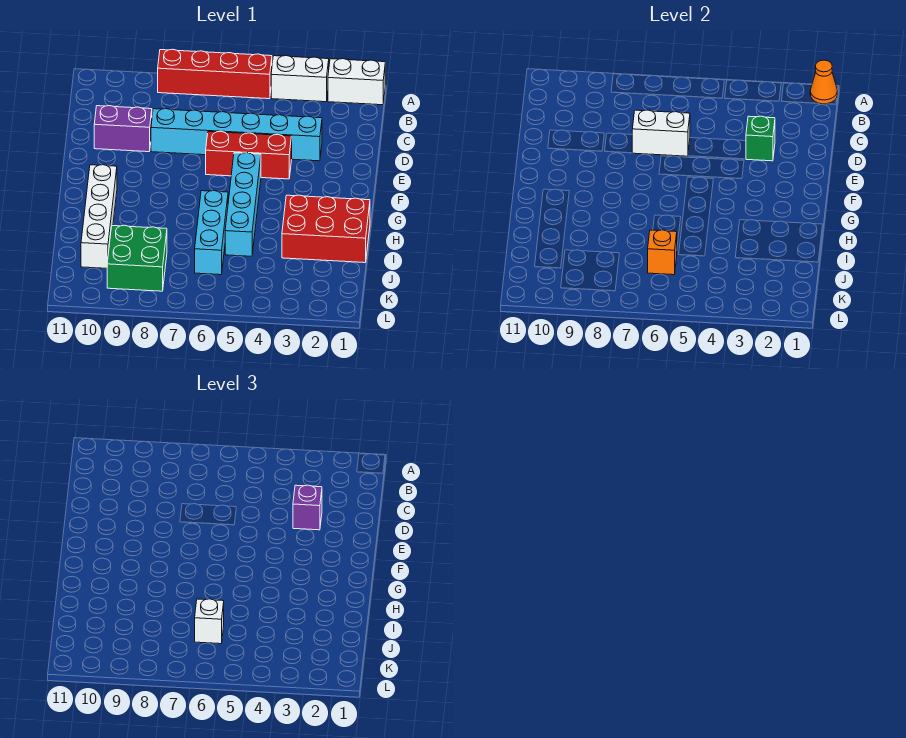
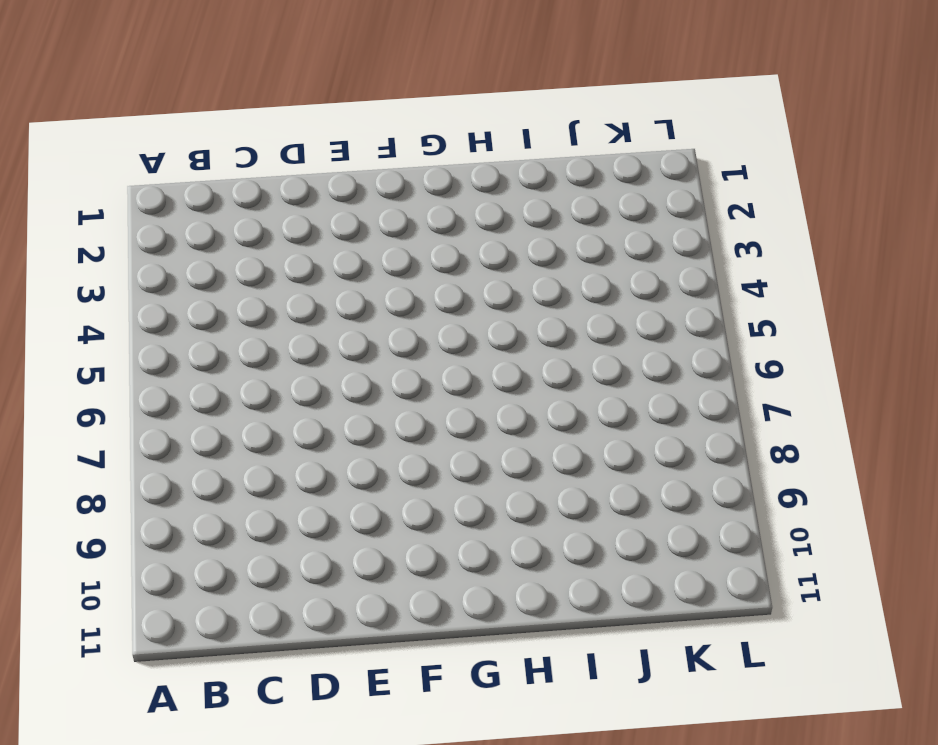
none -> white 1x2 brick [328,59,385,105]
none -> white 1x2 brick [271,56,329,102]
none -> red 1x4 brick [158,49,272,99]

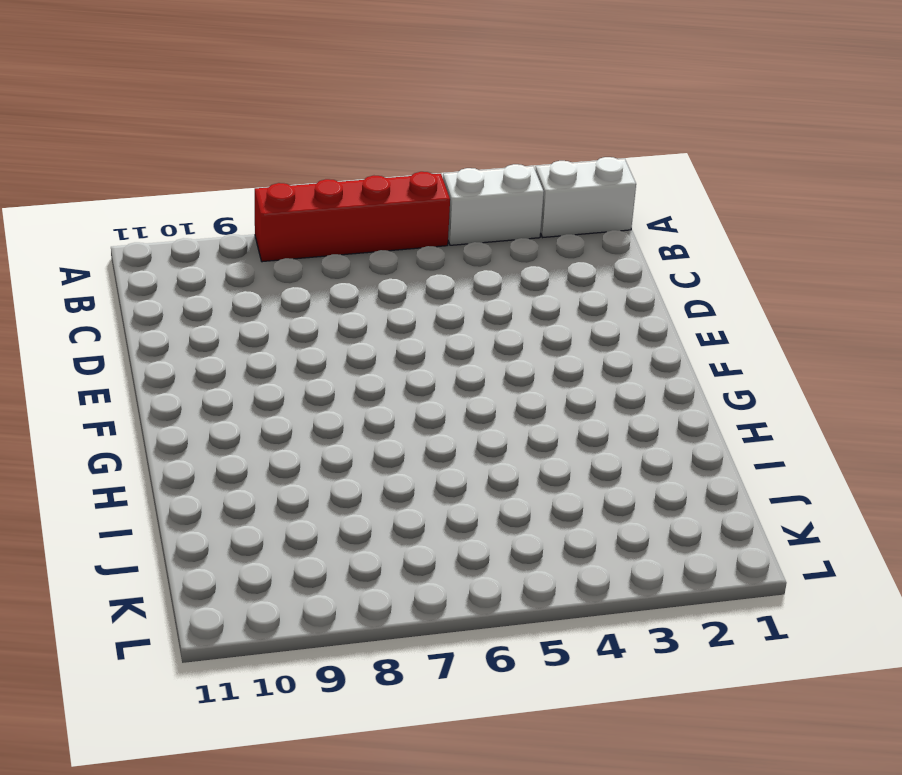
none -> cyan 1x6 brick [151,109,322,161]
none -> purple 1x2 brick [94,106,152,152]
none -> red 1x3 brick [206,131,292,179]

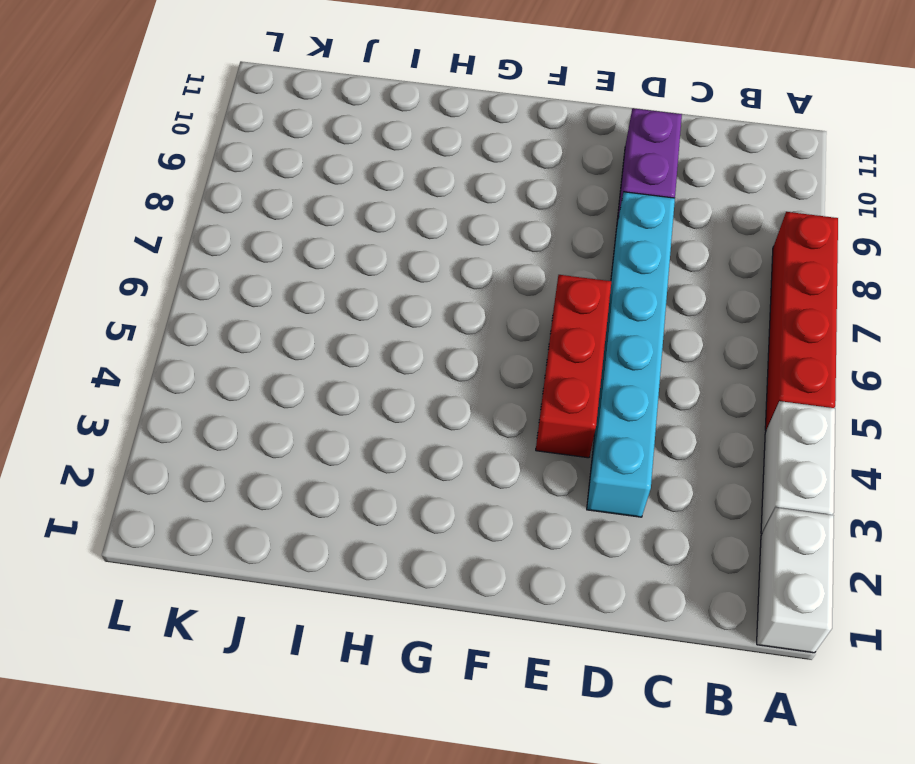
none -> cyan 1x4 brick [225,153,261,256]
none -> white 1x4 brick [81,165,117,268]
none -> red 2x3 brick [282,195,370,263]

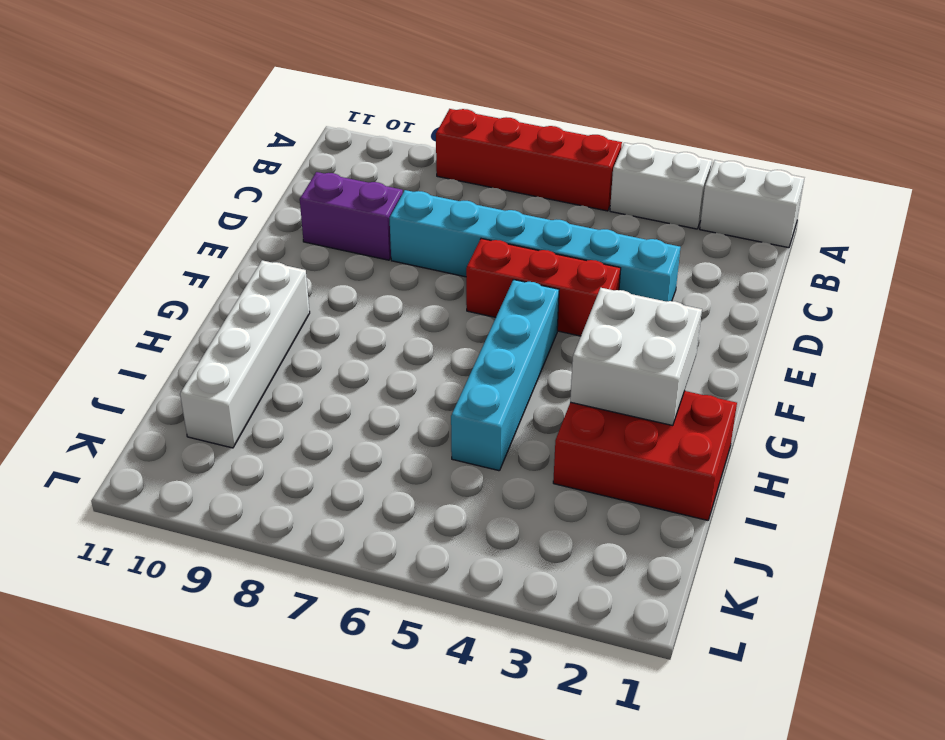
white 2x2 brick [570,288,702,426] -> none
none -> cyan 1x3 brick [195,191,228,275]
none -> green 2x2 brick [107,225,167,291]
none -> orange 1x1 cone [810,60,837,104]

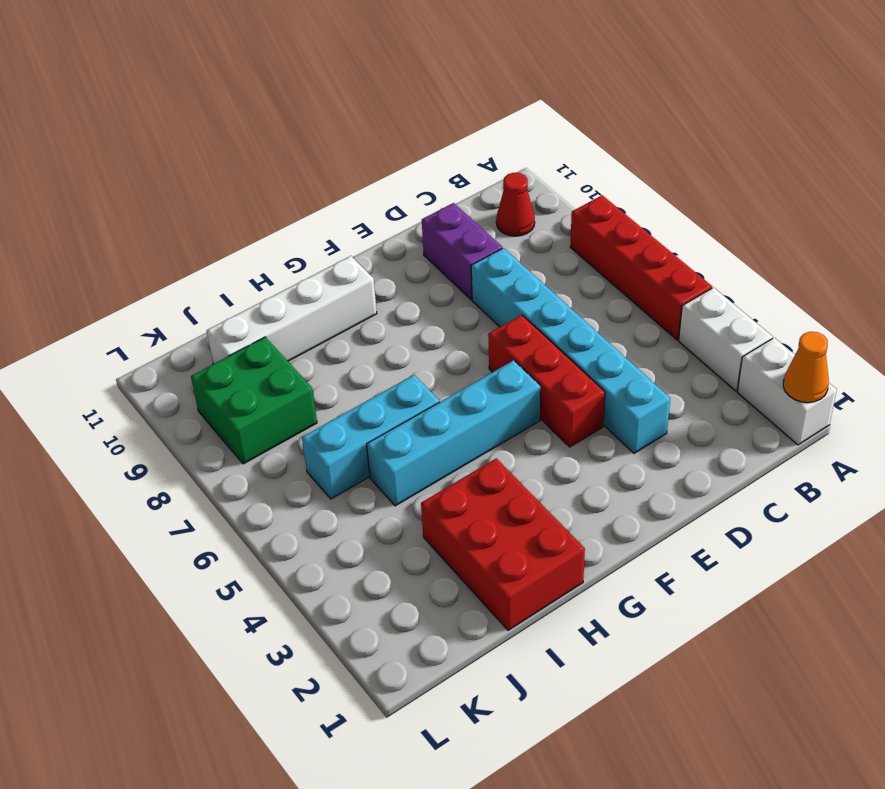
red 1x1 cone [496,173,535,236] -> none
none -> green 1x1 brick [746,116,775,161]
none -> white 1x2 brick [632,110,690,156]
none -> orange 1x1 brick [648,230,677,275]

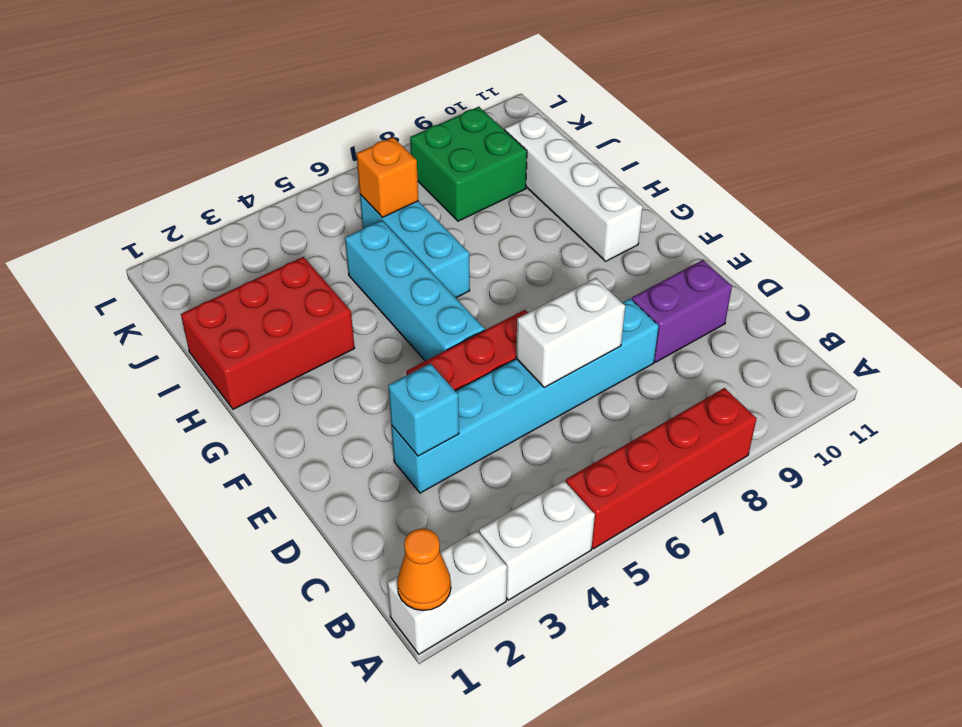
cyan 1x1 brick [388,363,459,456] -> green 1x1 brick [746,116,775,161]
none -> purple 1x1 brick [293,485,322,530]
none -> white 1x1 brick [195,599,224,644]

